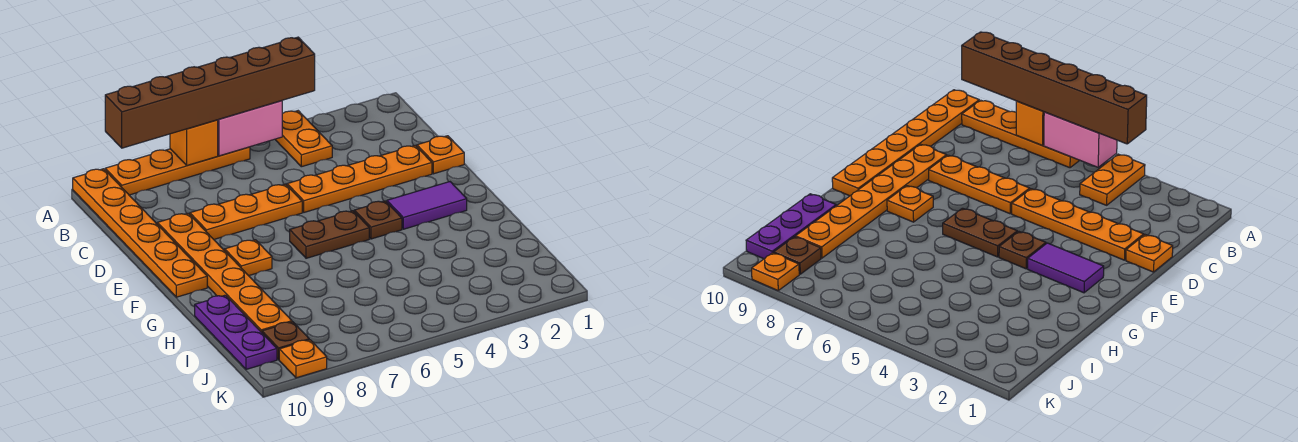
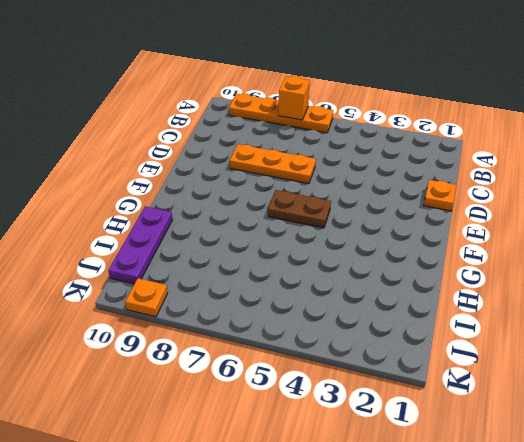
none -> orange 1x2 plate [275,111,332,167]
none -> orange 1x6 plate [73,169,207,297]
none -> orange 1x4 plate [287,145,432,212]

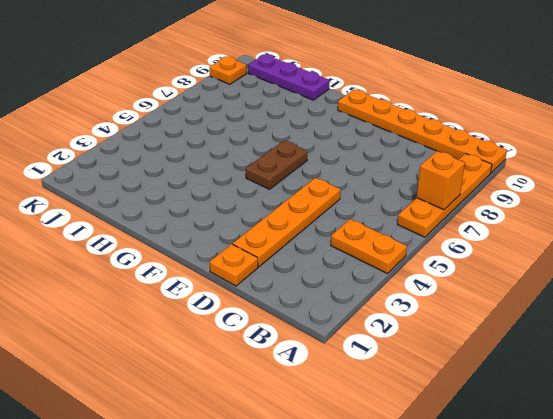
none -> orange 1x3 plate [190,184,302,239]
none -> orange 1x6 plate [157,213,292,332]
none -> purple 1x2 tile [387,182,467,229]

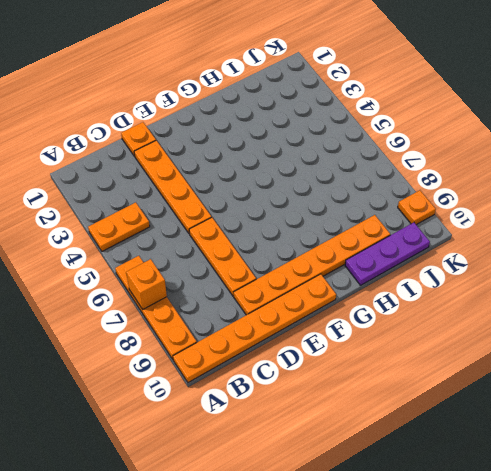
none -> purple 1x2 tile [387,182,467,229]
none -> brown 1x1 plate [354,201,402,239]
none -> brown 1x2 plate [290,211,369,258]

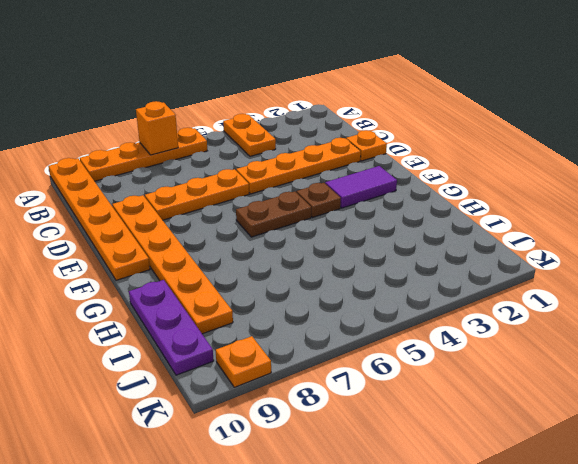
none -> orange 1x1 plate [225,240,272,276]
none -> brown 1x1 plate [262,322,309,360]
none -> pink 1x2 brick [218,101,282,156]

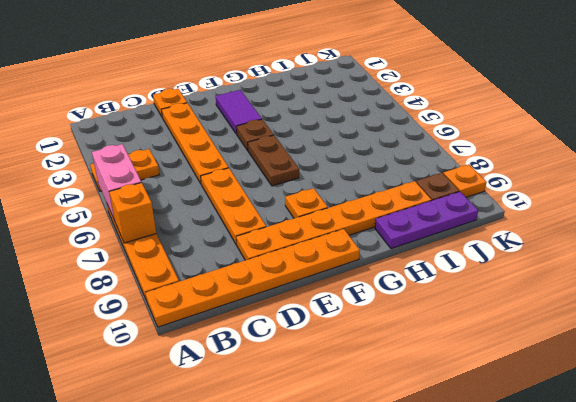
none -> brown 1x6 brick [105,37,315,148]

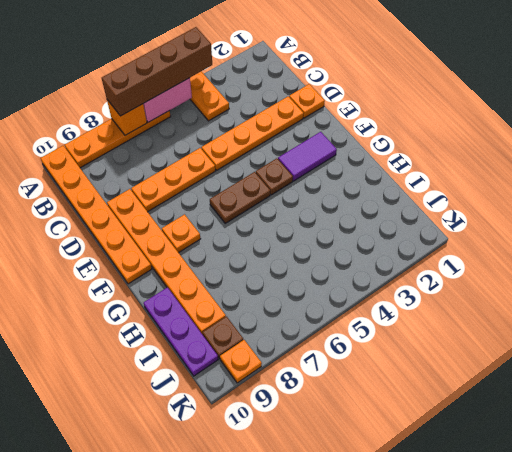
brown 1x4 brick [102,27,212,116] -> brown 1x6 brick [105,37,315,148]

